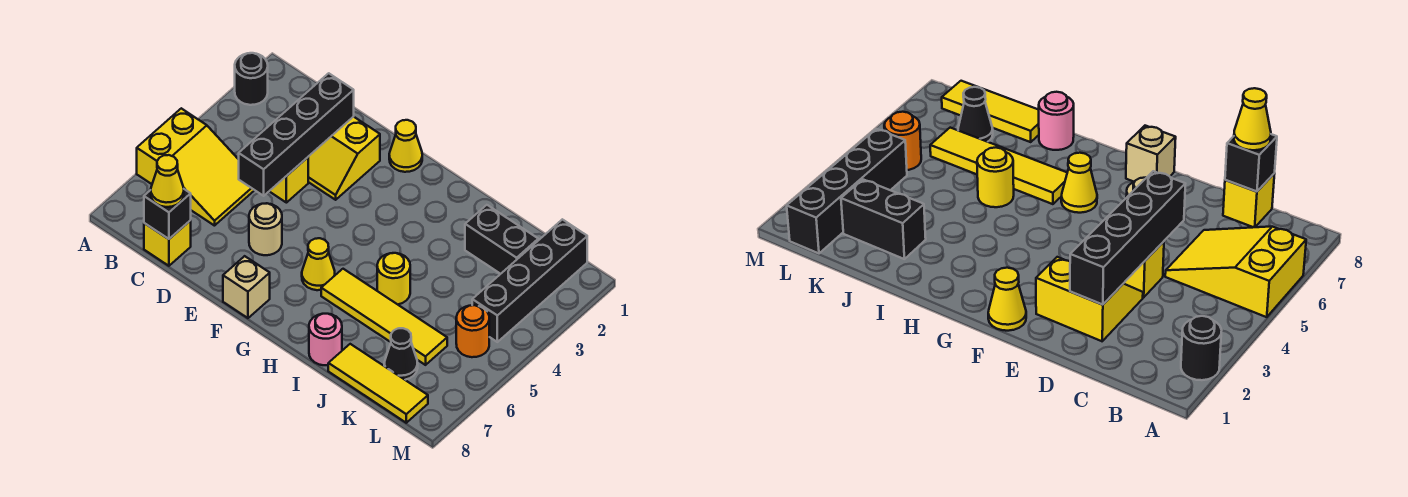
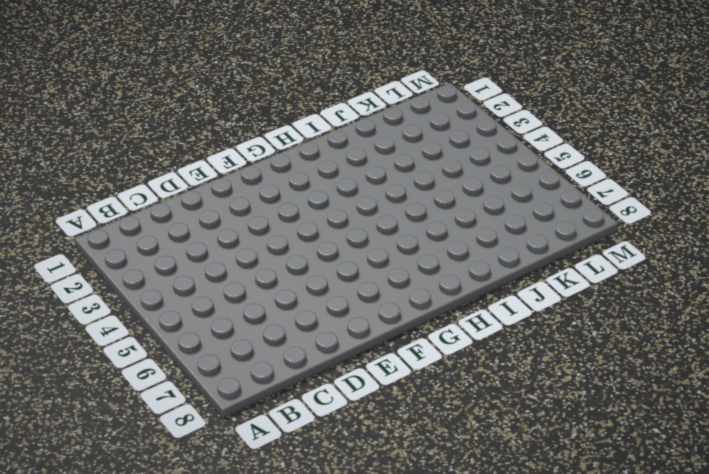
none -> black 1x1 round brick [235,53,268,105]
none -> yellow 2x3 slope [137,108,254,226]
none -> yellow 1x1 brick [144,220,191,266]

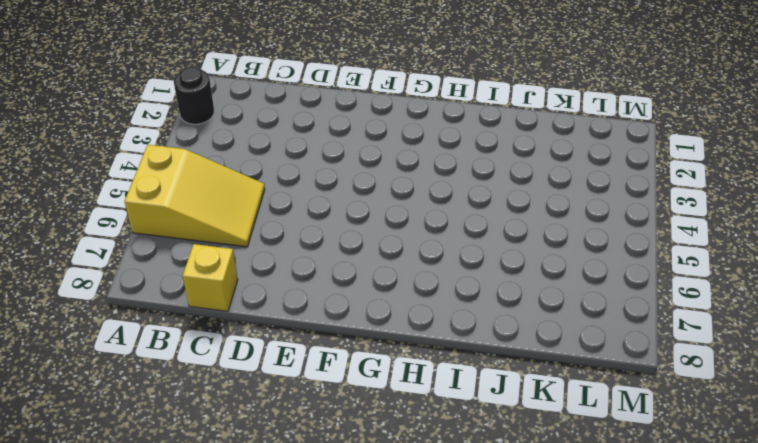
none -> yellow 2x2 slope [308,117,380,200]
none -> yellow 1x1 brick [269,157,308,203]
none -> tan 1x1 round brick [249,203,282,255]

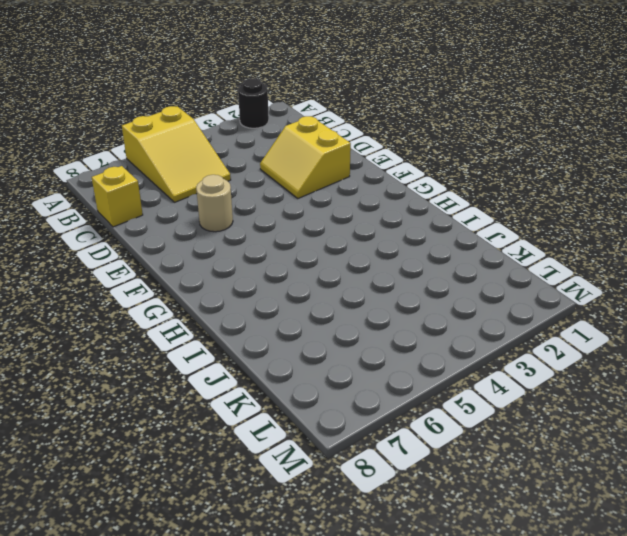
none -> yellow 1x1 brick [269,157,308,203]
none -> yellow 1x1 cone [389,120,422,172]
none -> tan 1x1 brick [223,256,270,318]

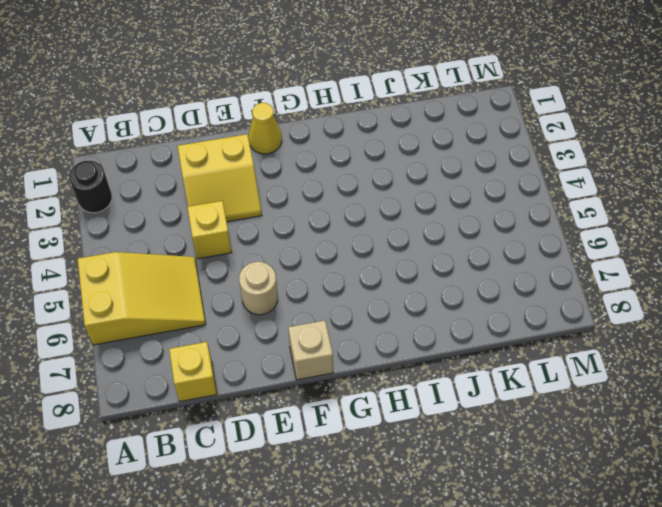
none -> yellow 1x1 cone [302,238,335,290]
none -> yellow 1x4 tile [321,269,447,365]
none -> yellow 1x1 round brick [377,253,410,304]

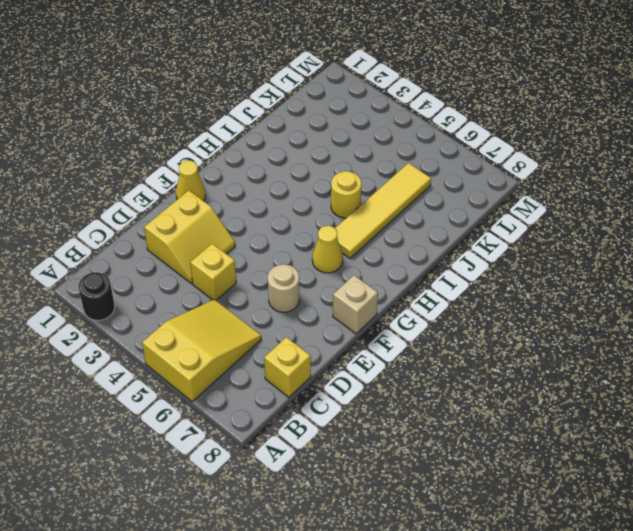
none -> pink 1x1 round brick [309,314,342,365]
none -> black 1x2 brick [465,205,538,274]
none -> yellow 1x3 tile [328,344,428,423]

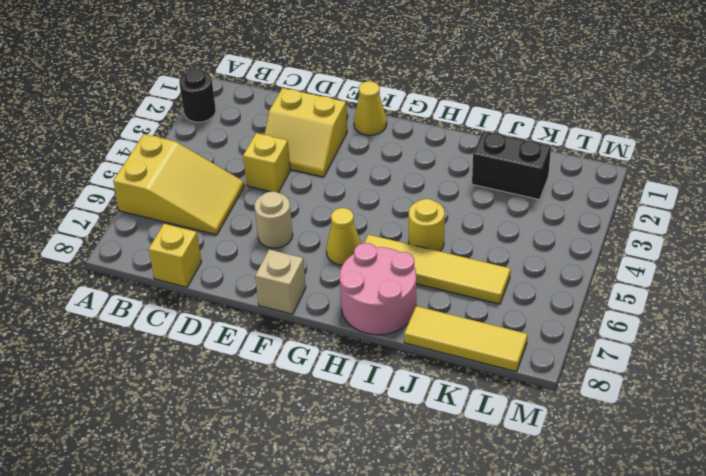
pink 2x2 round brick [340,243,416,335] -> pink 1x1 round brick [309,314,342,365]
none -> black 1x1 cone [384,328,418,380]
none -> black 1x4 brick [472,219,587,342]
none -> orange 1x1 round brick [456,305,489,357]

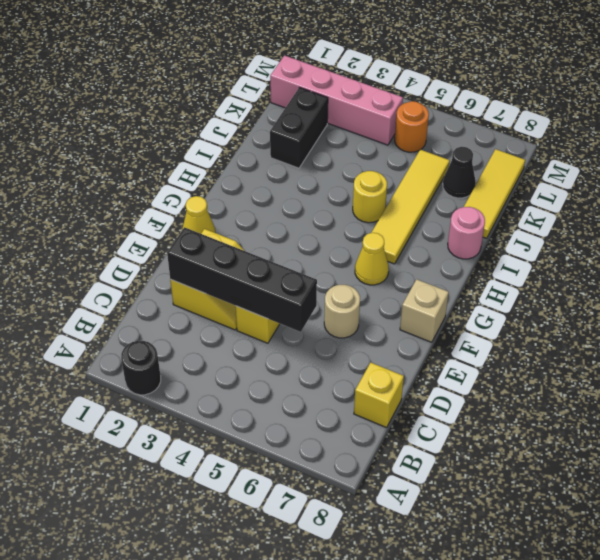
pink 1x4 brick [270,56,403,145] -> black 1x4 brick [472,219,587,342]
none -> yellow 2x3 slope [137,108,254,226]
none -> black 1x1 brick [144,189,191,239]
none -> yellow 1x1 cone [151,155,184,207]

